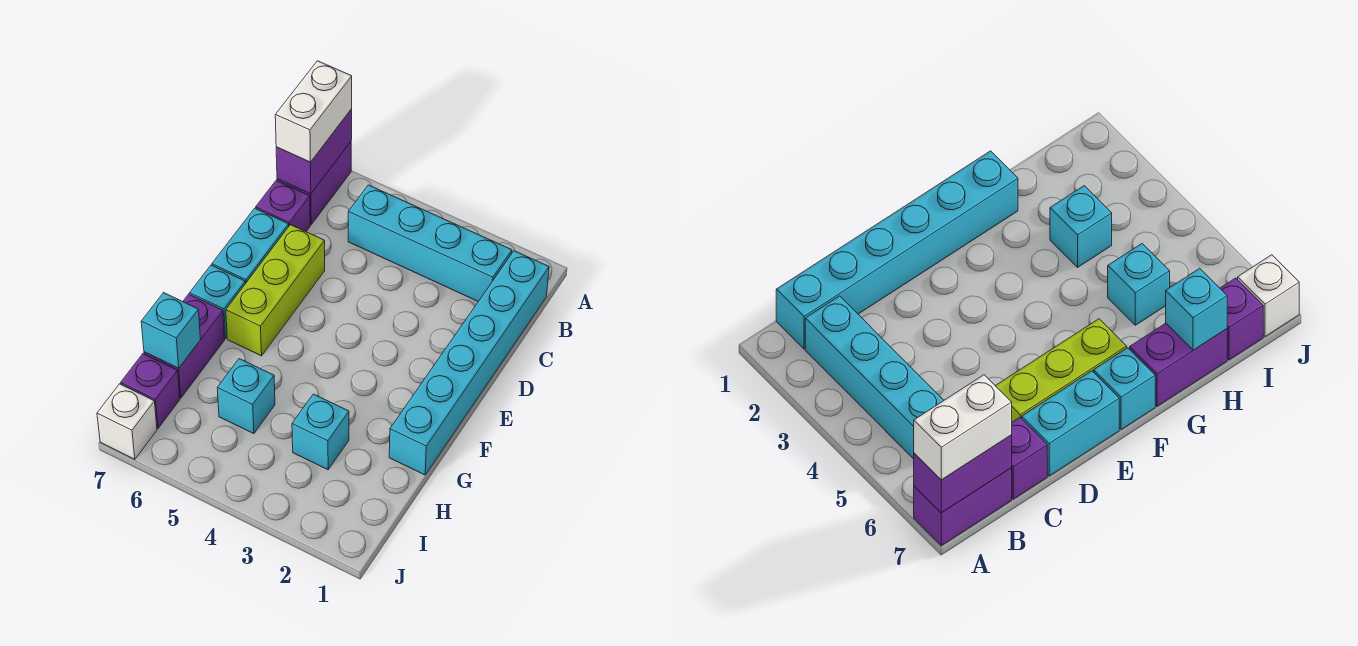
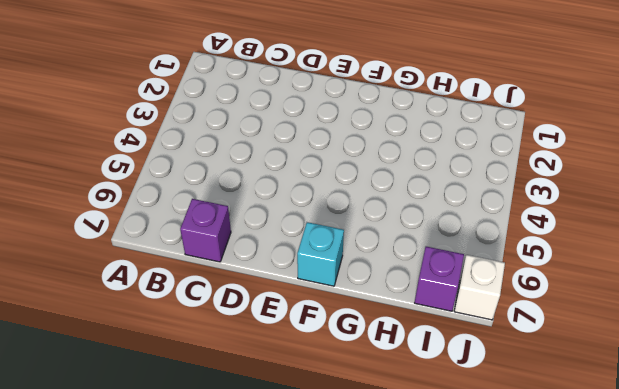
none -> purple 1x2 brick [277,142,351,225]
none -> cyan 1x6 brick [389,251,549,475]
none -> cyan 1x4 brick [348,185,512,301]

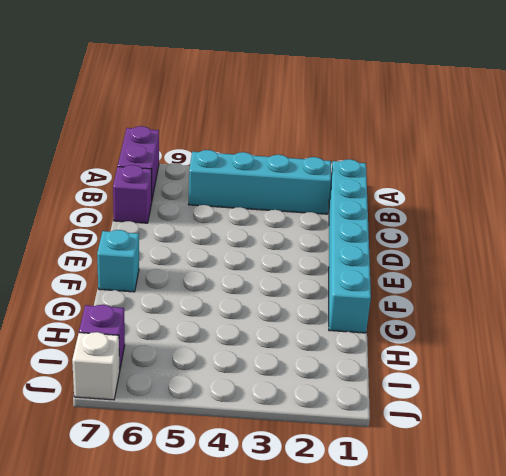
none -> lime 1x3 brick [226,225,325,356]
none -> cyan 1x2 brick [212,208,289,284]
none -> purple 1x2 brick [144,294,225,398]

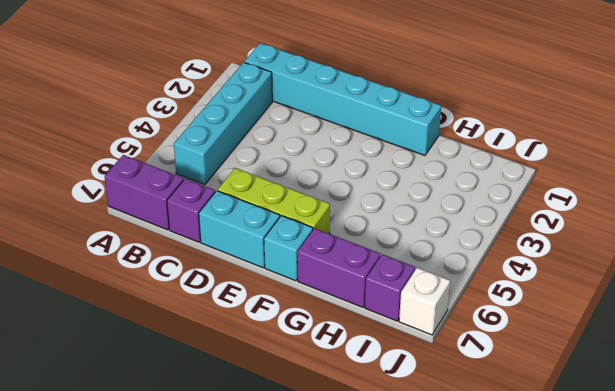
none -> cyan 1x1 brick [292,394,349,470]
none -> cyan 1x1 brick [217,359,275,434]
none -> purple 1x2 brick [276,109,352,194]

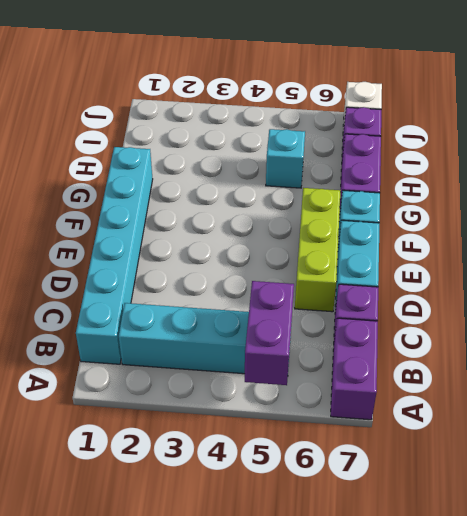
purple 1x2 brick [245,281,294,385] -> purple 1x2 brick moved to [276,109,352,194]
none -> cyan 1x1 brick [292,394,349,470]
none -> cyan 1x1 brick [141,293,200,368]
none -> white 1x2 brick [275,61,352,162]

